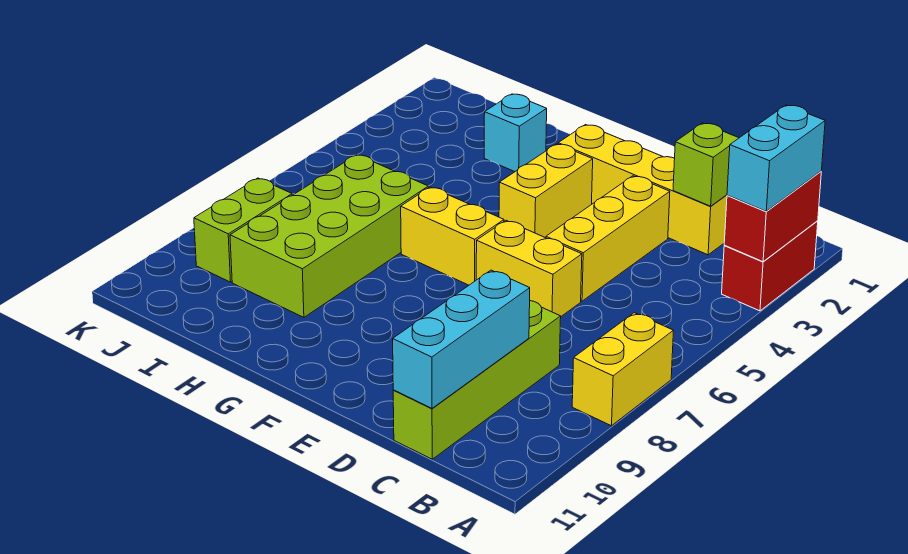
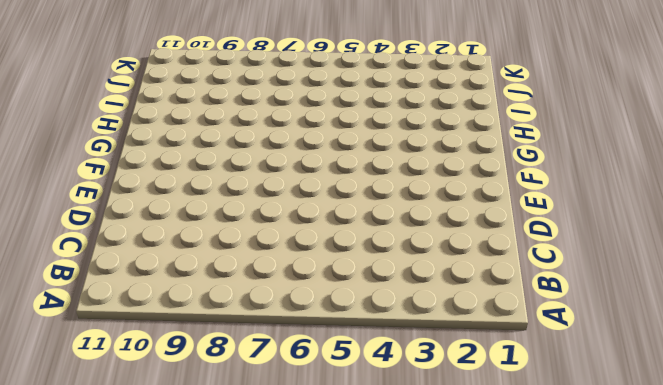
none -> red 1x2 brick [722,221,818,311]
none -> yellow 1x2 brick [572,313,673,426]
none -> yellow 1x4 brick [558,125,727,255]

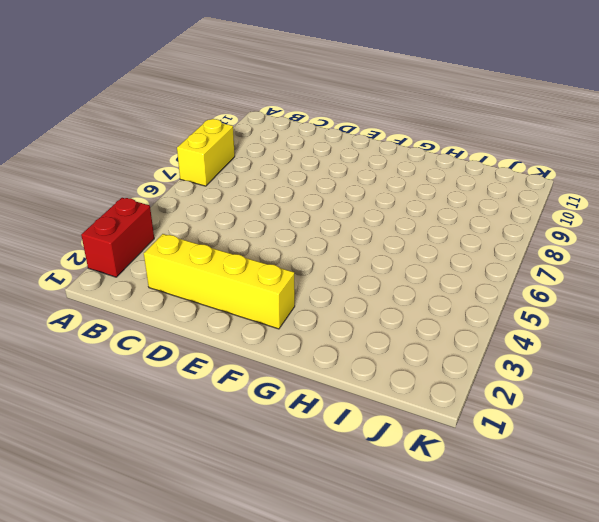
none -> lime 1x4 brick [393,301,561,459]
none -> yellow 1x3 brick [546,176,670,301]
none -> yellow 1x2 brick [476,220,582,316]

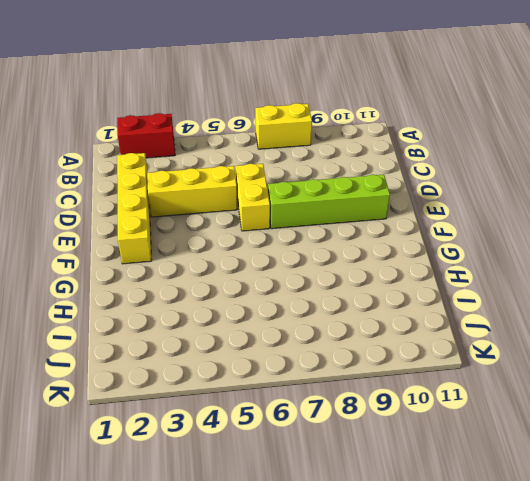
lime 1x4 brick [268,175,390,229] -> lime 1x4 brick moved to [393,301,561,459]
none -> yellow 1x2 brick [499,144,593,238]
none -> yellow 1x2 brick [401,187,504,285]
none -> cyan 1x1 brick [484,94,547,172]

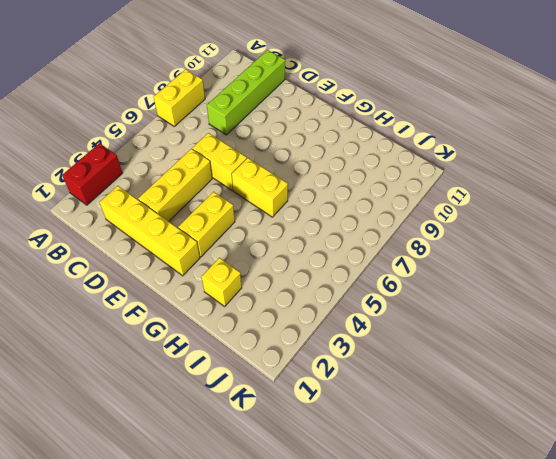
yellow 1x1 brick [201,258,242,306] -> cyan 1x1 brick [484,94,547,172]
none -> lime 2x4 brick [230,155,428,317]
none -> lime 1x2 brick [194,178,292,282]
none -> red 1x2 brick [724,171,821,262]

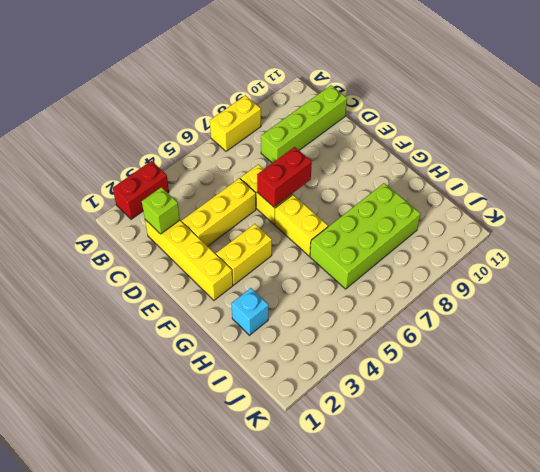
red 1x2 brick [257,147,312,207] -> red 1x2 brick moved to [724,171,821,262]
none -> lime 1x2 brick [194,178,292,282]
none -> cyan 1x3 brick [393,270,530,408]
none -> cyan 1x2 brick [727,105,825,212]

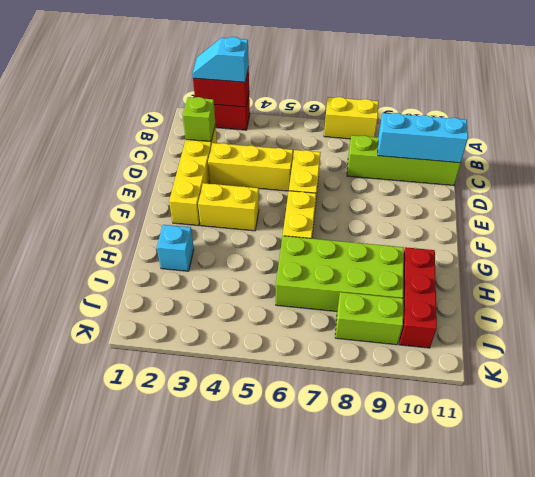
cyan 1x2 slope [192,37,249,82] -> cyan 1x2 brick [727,105,825,212]
red 1x3 brick [399,247,437,348] -> none

